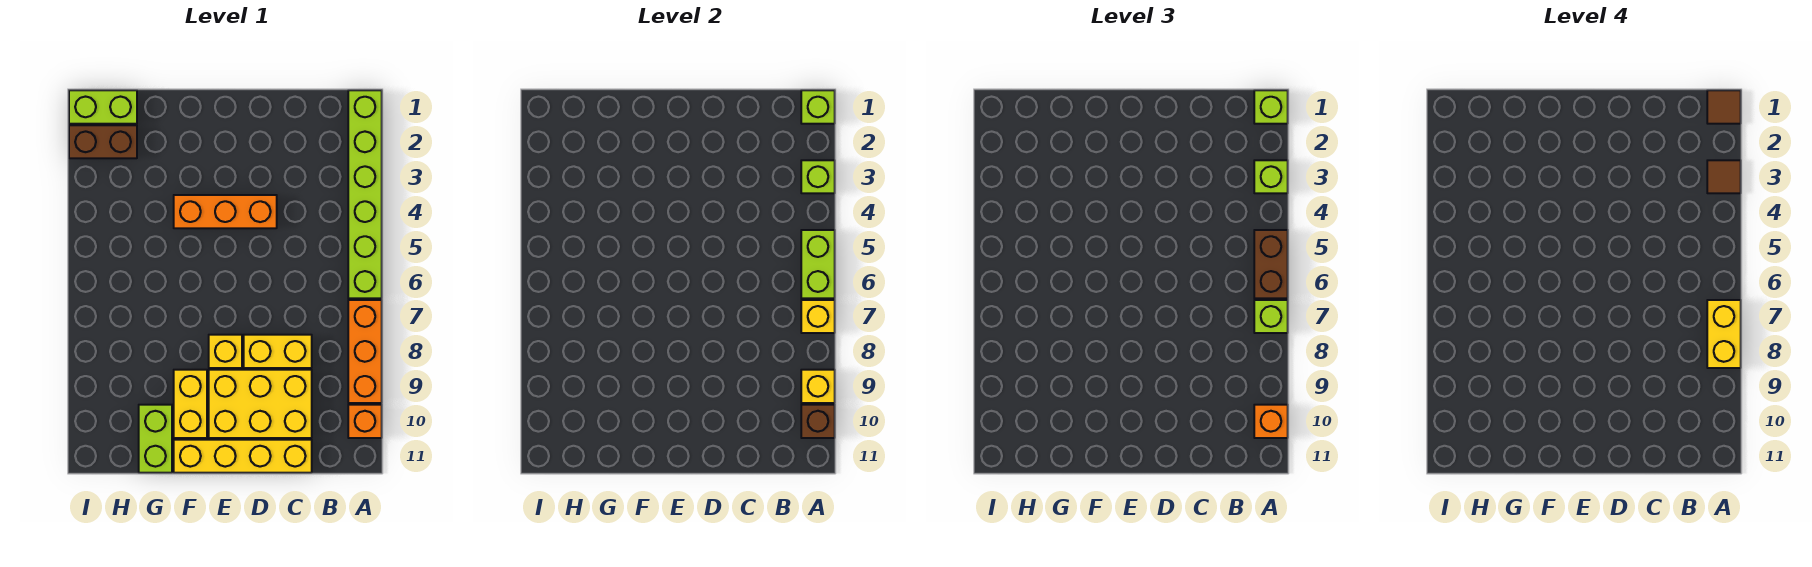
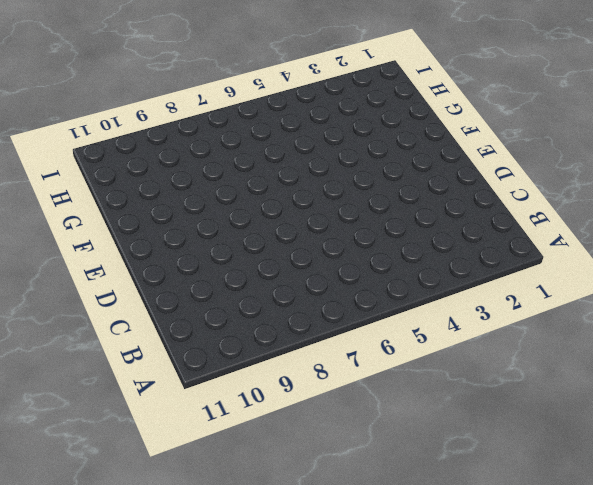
none -> lime 1x6 brick [348,90,382,298]
none -> orange 1x3 brick [348,300,382,403]
none -> orange 1x1 brick [348,405,382,438]

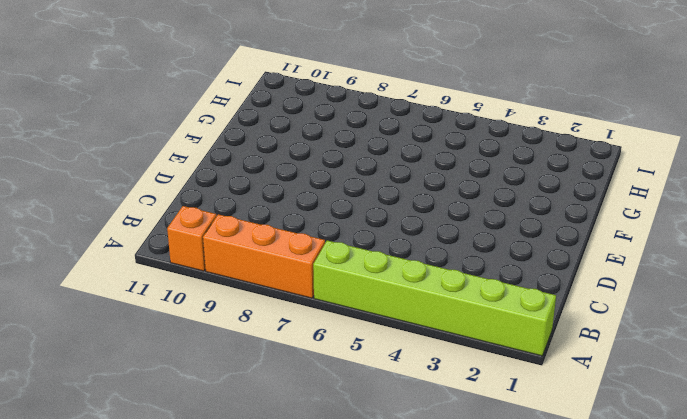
none -> yellow 1x2 brick [244,335,312,368]
none -> yellow 2x3 brick [209,370,312,438]
none -> yellow 1x4 brick [174,440,312,473]

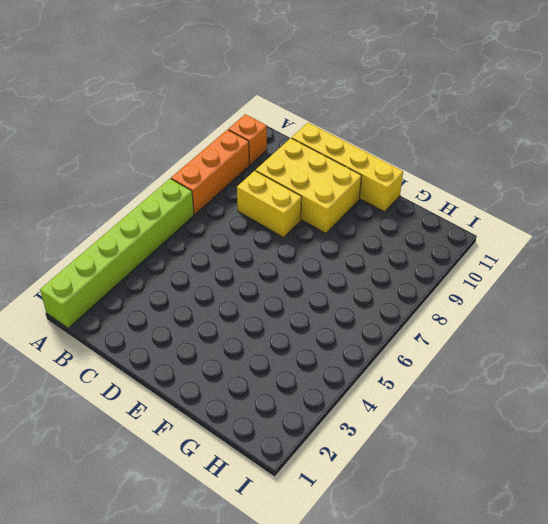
none -> orange 1x3 brick [174,195,277,228]
none -> yellow 1x1 brick [209,335,242,368]
none -> yellow 1x2 brick [174,370,207,438]

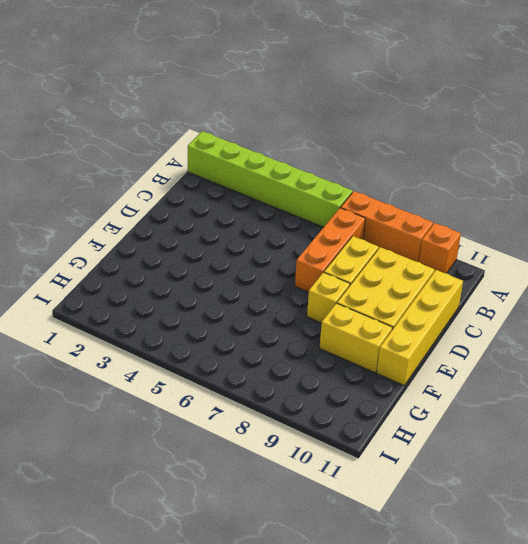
orange 1x3 brick [295,208,365,292] -> orange 1x3 brick moved to [174,195,277,228]
none -> lime 1x2 brick [139,405,172,473]
none -> lime 1x2 brick [69,90,137,124]
none -> brown 1x2 brick [69,125,137,158]

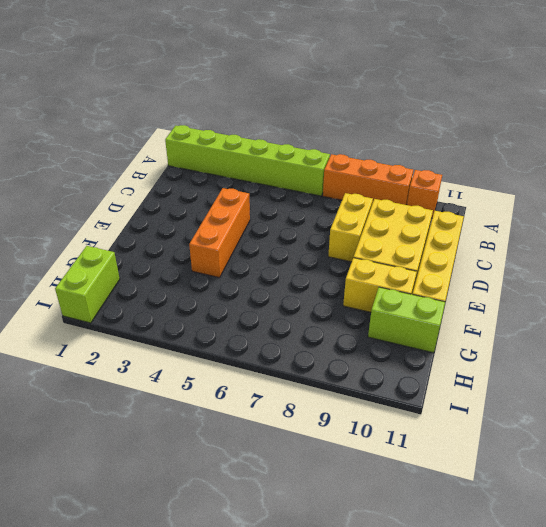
none -> yellow 1x1 brick [209,335,242,368]
none -> brown 1x2 brick [69,125,137,158]
none -> lime 1x1 brick [801,90,835,124]

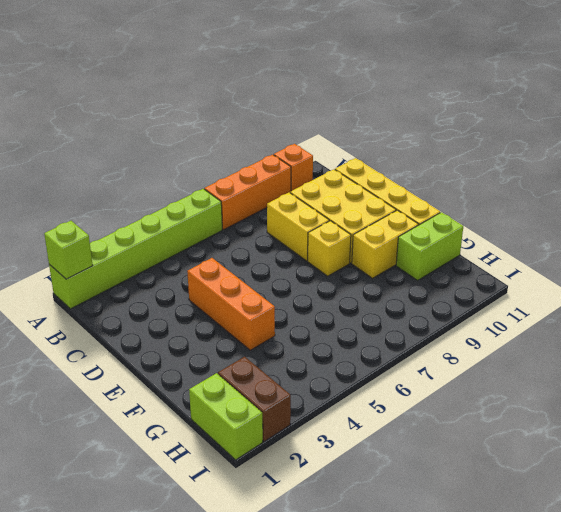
none -> lime 1x1 brick [801,160,835,193]
none -> lime 1x2 brick [801,230,835,298]
none -> yellow 1x1 brick [801,300,835,333]

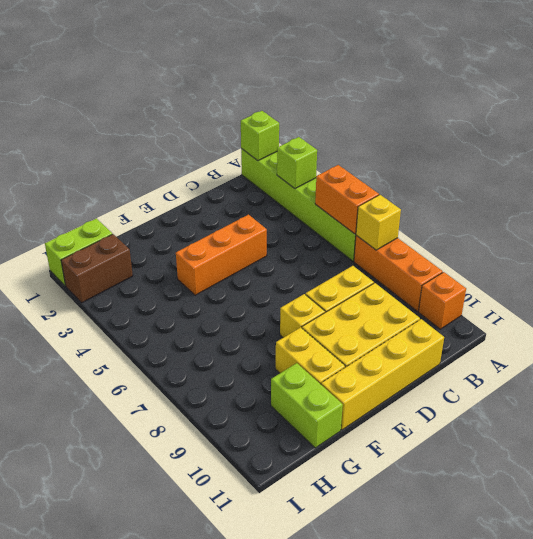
orange 1x2 brick [315,165,379,234] -> lime 1x2 brick [801,230,835,298]
none -> yellow 1x1 brick [801,370,835,403]
none -> brown 1x1 brick [801,405,835,438]
none -> lime 1x1 brick [1254,90,1288,124]

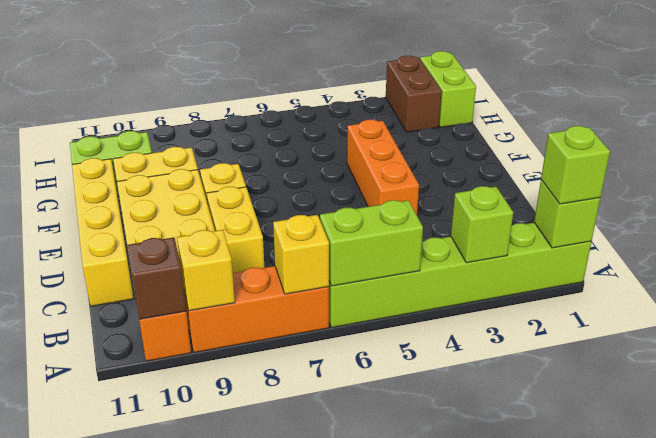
none -> lime 1x1 brick [1254,160,1288,193]
none -> brown 1x2 brick [1254,230,1288,298]
none -> lime 1x1 brick [1254,300,1288,333]

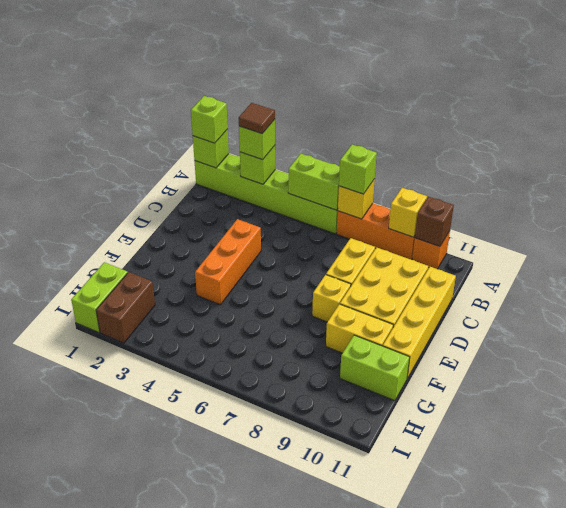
none -> brown 1x2 brick [1254,230,1288,298]
none -> orange 1x1 brick [1254,405,1288,438]
none -> brown 1x1 tile [1707,90,1741,124]

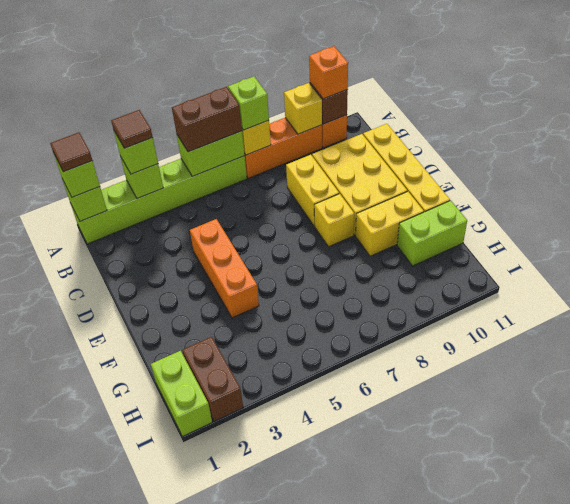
none -> yellow 1x2 brick [1707,300,1741,368]

